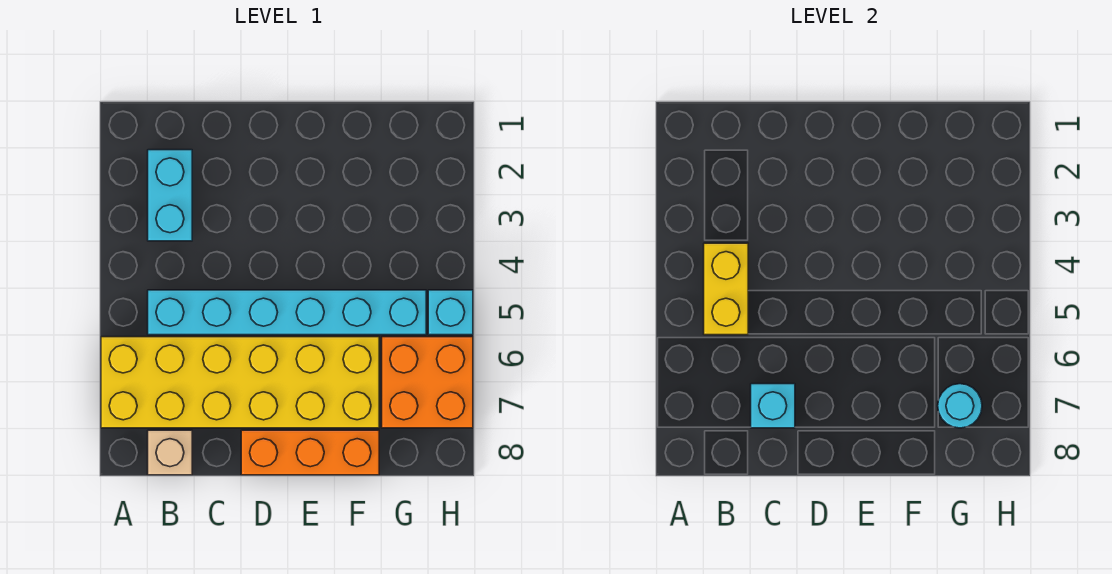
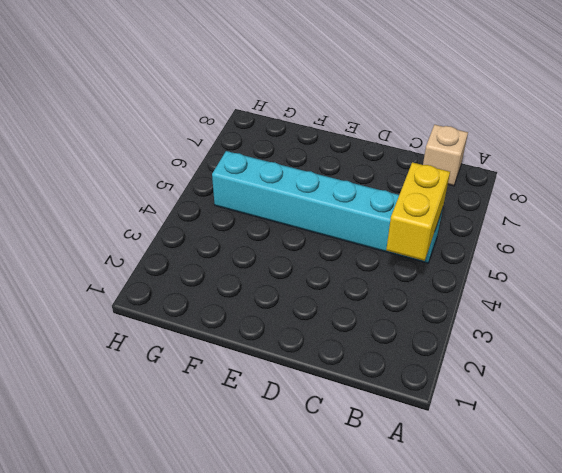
none -> yellow 2x6 brick [101,337,379,428]
none -> cyan 1x2 brick [148,150,192,241]

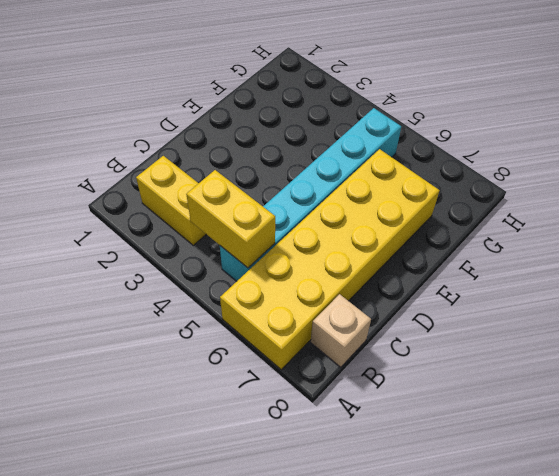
yellow 1x2 brick [136,156,206,245] -> cyan 1x2 brick [148,150,192,241]
none -> orange 1x3 brick [241,430,379,475]
none -> orange 2x2 brick [382,337,473,428]

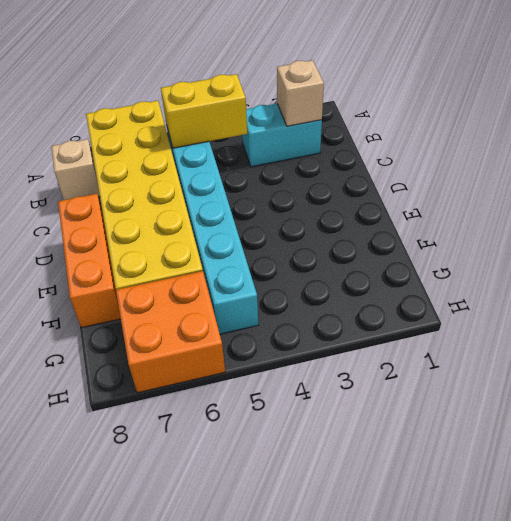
tan 1x1 brick [277,60,324,126] -> none
none -> cyan 1x1 brick [428,290,473,335]
none -> cyan 1x1 brick [751,384,795,428]

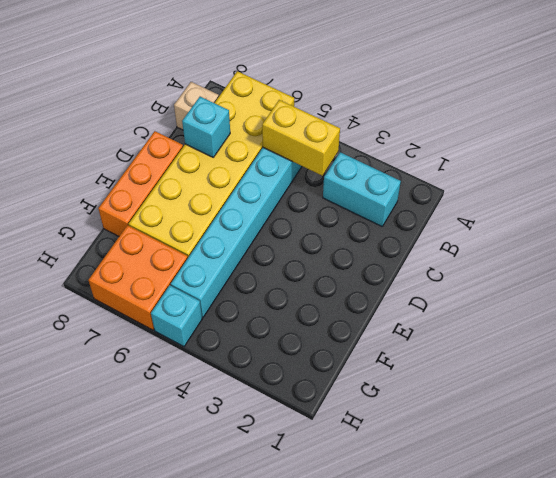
none -> cyan 1x1 round brick [938,384,982,428]

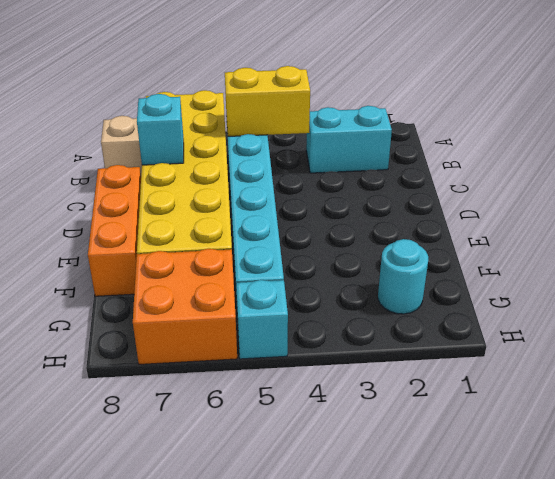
cyan 1x1 round brick [378,239,428,314] -> cyan 1x1 round brick moved to [938,384,982,428]

